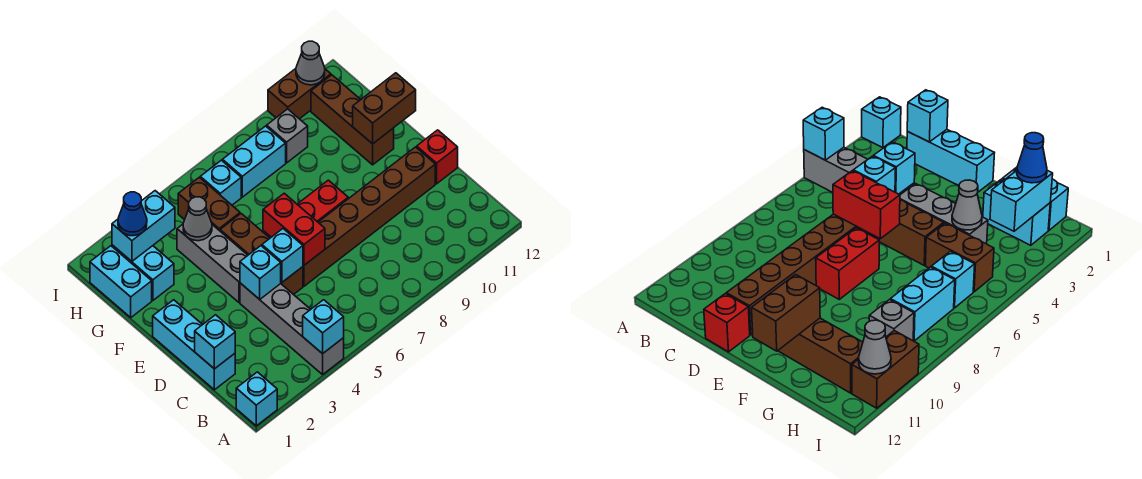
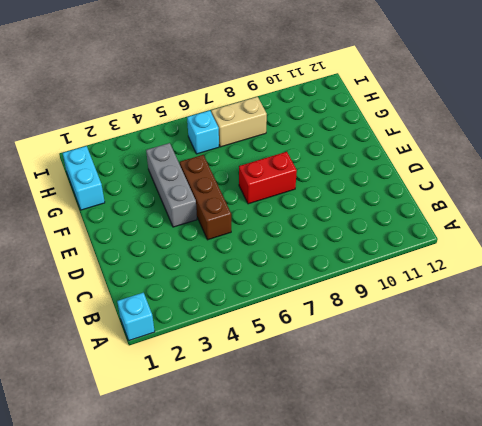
tan 1x2 brick [211,97,267,147] -> cyan 1x2 brick [222,126,286,197]
none -> grey 1x4 brick [240,283,344,375]
none -> cyan 1x3 brick [153,300,235,390]
none -> brown 1x6 brick [303,147,435,286]

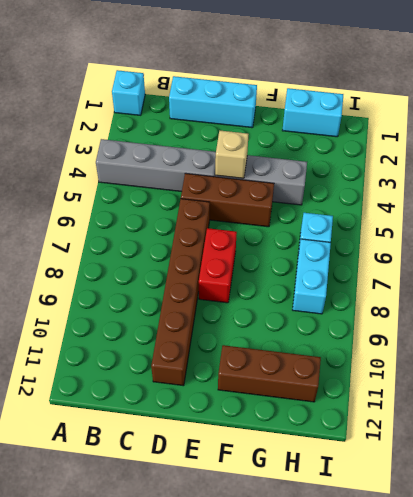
tan 1x1 brick [215,131,249,178] -> none
none -> red 1x1 brick [417,130,458,184]
none -> cyan 1x2 brick [112,245,174,301]
none -> brown 1x2 brick [178,177,240,231]

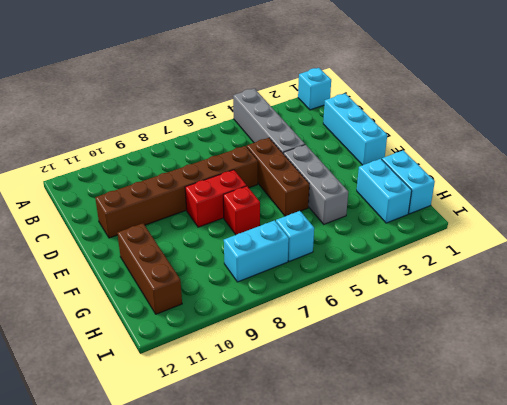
red 1x1 brick [223,186,260,235] -> red 1x1 brick moved to [417,130,458,184]
none -> brown 1x2 brick [178,177,240,231]
none -> grey 1x1 brick [267,109,308,163]
none -> brown 1x2 brick [268,69,331,119]

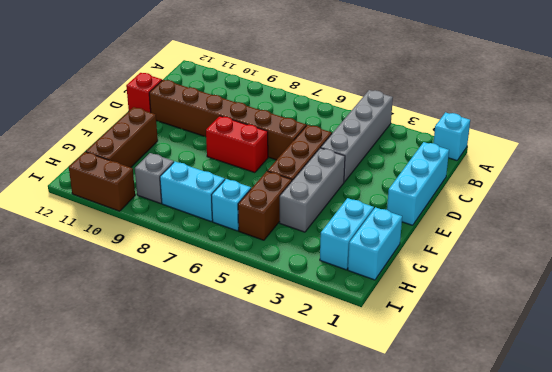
none -> cyan 1x1 brick [303,300,344,354]
none -> cyan 1x1 brick [195,315,235,369]
none -> cyan 1x1 brick [240,246,281,299]

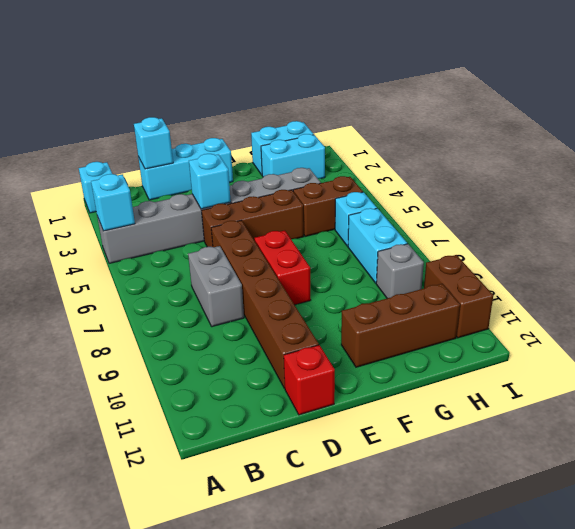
grey 1x2 brick [188,246,244,327] -> none
none -> cyan 1x1 brick [262,229,303,282]
none -> red 1x2 brick [263,193,325,265]
none -> brown 1x2 brick [353,73,416,144]

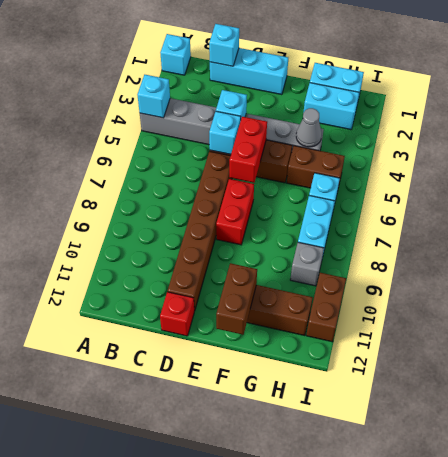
red 1x2 brick [229,117,267,183] -> red 1x2 brick turned to [263,193,325,265]
none -> cyan 1x2 brick [112,191,175,261]
none -> grey 1x1 cone [296,41,325,85]
none -> blue 1x1 cone [118,192,147,236]

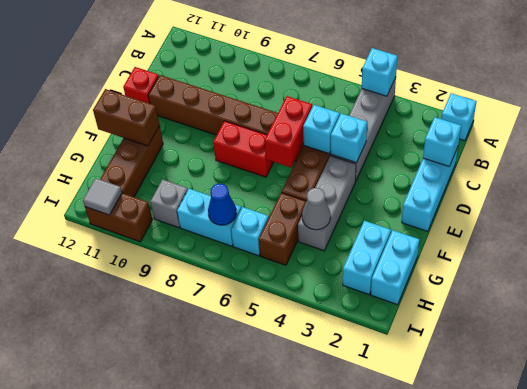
blue 1x1 cone [208,184,237,225] -> blue 1x1 cone moved to [118,192,147,236]
grey 1x1 tile [83,178,122,215] -> grey 1x1 cone [296,41,325,85]
none -> cyan 1x2 brick [112,191,175,261]

